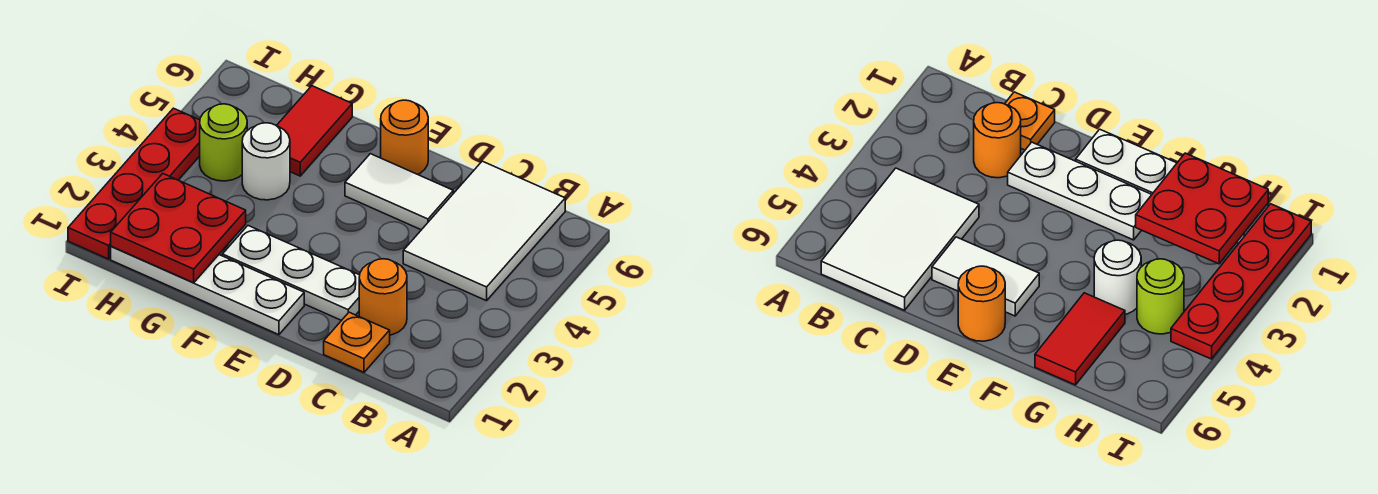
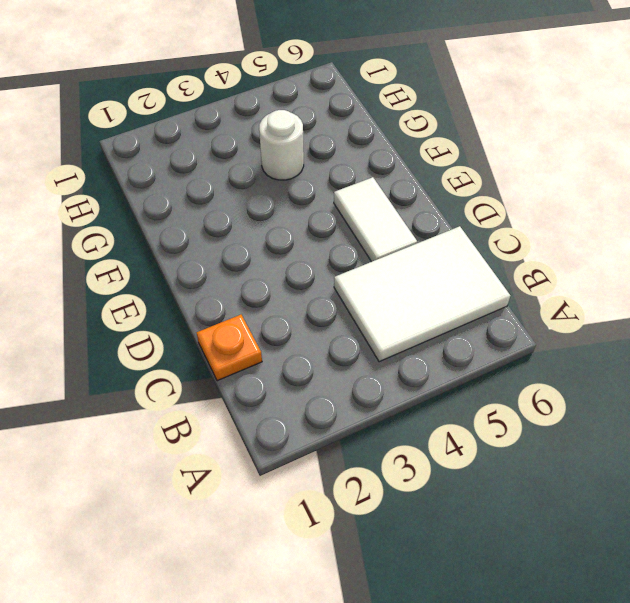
none -> orange 1x1 round brick [359,259,407,335]
none -> white 1x3 plate [222,226,360,321]
none -> white 1x4 plate [111,247,304,335]

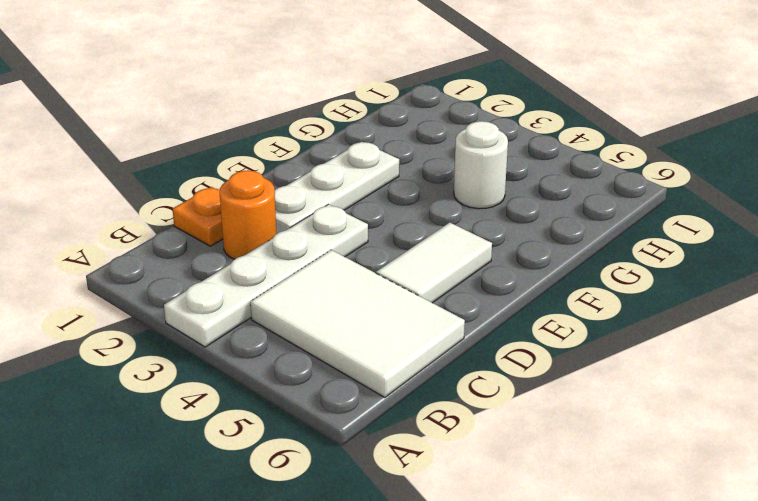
white 1x4 plate [164,204,368,347] -> white 1x4 plate moved to [111,247,304,335]
none -> orange 1x1 round brick [381,100,428,174]
none -> red 1x2 tile [277,86,352,176]
none -> lime 1x1 round brick [200,104,247,181]

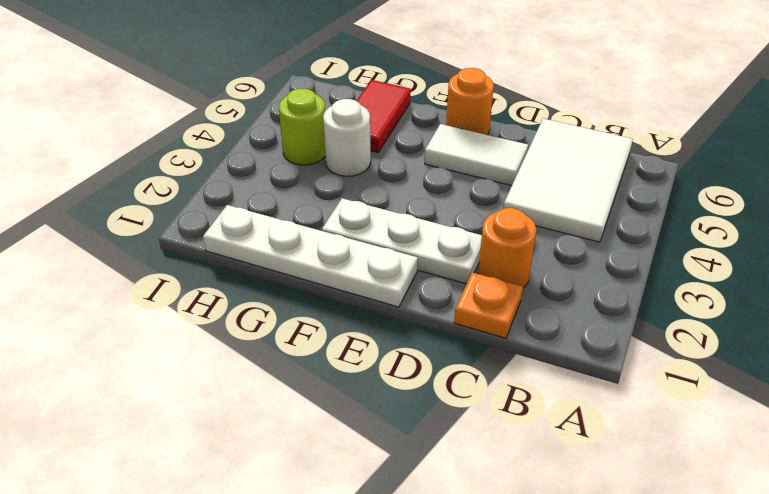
none -> red 1x4 plate [68,108,200,259]
none -> red 2x2 plate [111,174,246,283]

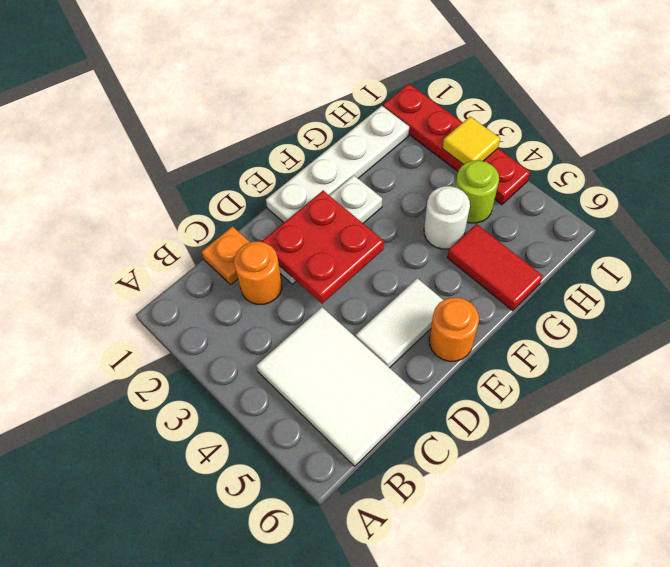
red 2x2 plate [261,191,384,304] -> red 2x2 plate moved to [111,174,246,283]
yellow 1x1 tile [442,117,500,165] -> none

